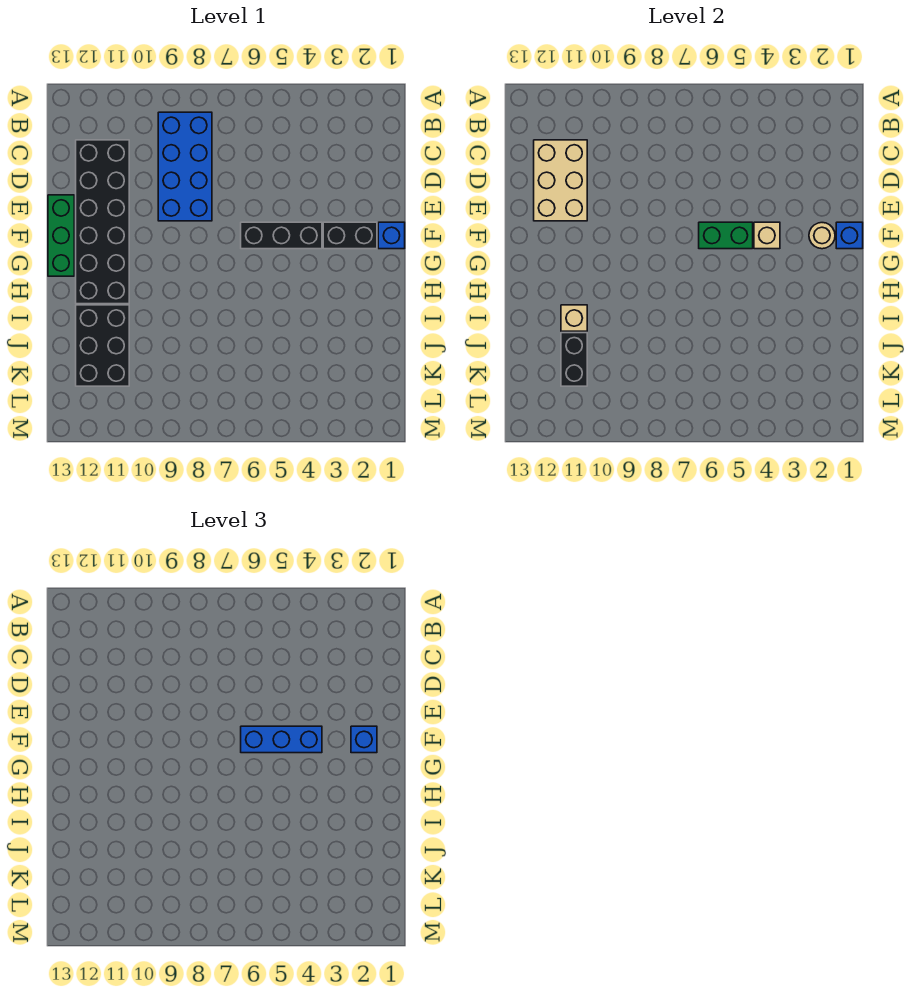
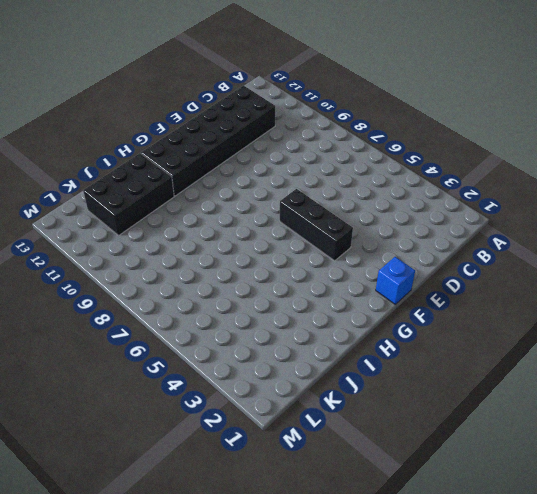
none -> blue 2x4 brick [158,112,212,221]
none -> green 1x3 brick [48,195,74,276]
none -> black 1x2 brick [323,222,377,249]

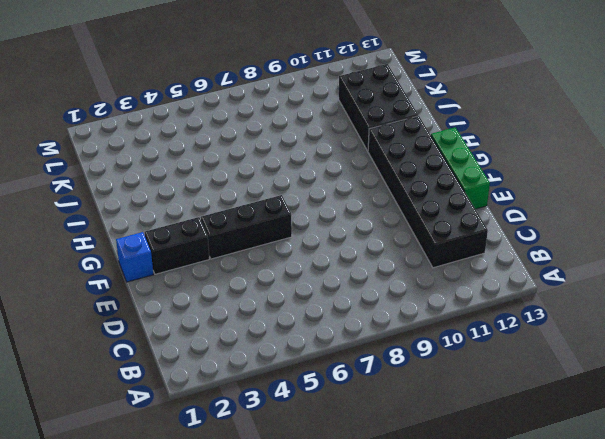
none -> blue 2x4 brick [158,112,212,221]
none -> tan 2x3 brick [534,140,587,221]
none -> blue 1x1 brick [836,222,863,249]

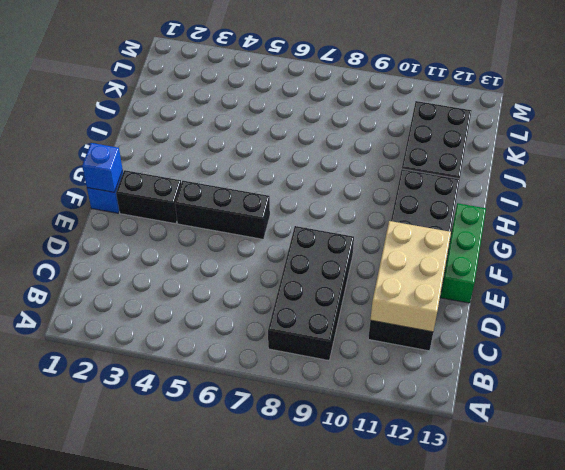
black 2x4 brick [268,226,354,360] -> blue 2x4 brick [158,112,212,221]
none -> tan 1x1 round brick [809,223,835,249]
none -> tan 1x1 brick [754,222,780,249]
none -> green 1x2 brick [699,222,753,249]

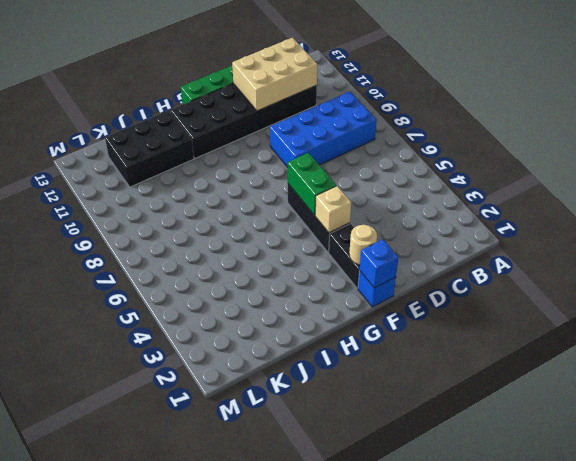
none -> tan 1x1 brick [561,305,587,331]
none -> black 1x2 brick [561,333,587,386]
none -> blue 1x1 brick [351,726,377,753]

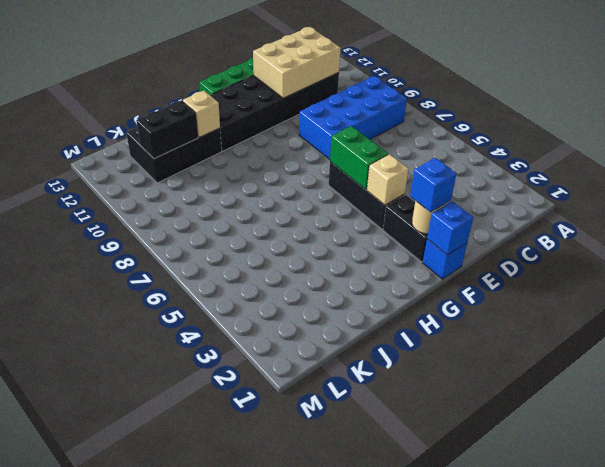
none -> blue 1x3 brick [241,726,322,753]

